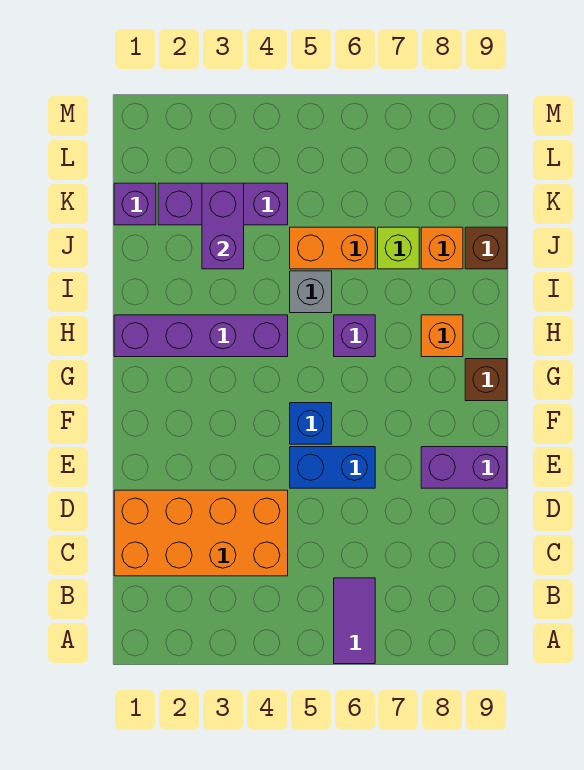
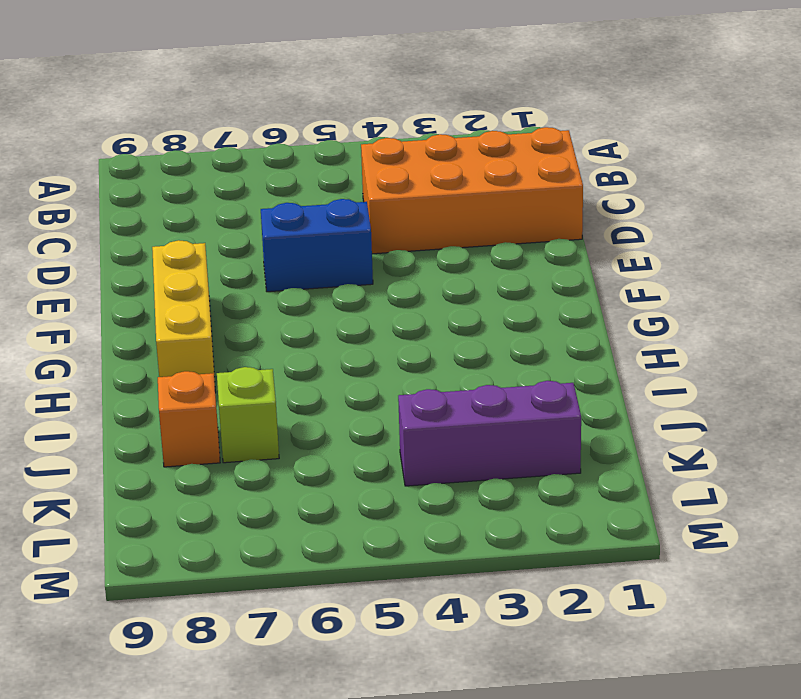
yellow 1x3 brick [152,240,216,393] -> orange 1x1 brick [421,315,463,357]
none -> purple 1x2 tile [334,578,375,664]
none -> purple 1x2 brick [421,447,507,488]
none -> blue 1x1 brick [290,403,332,444]

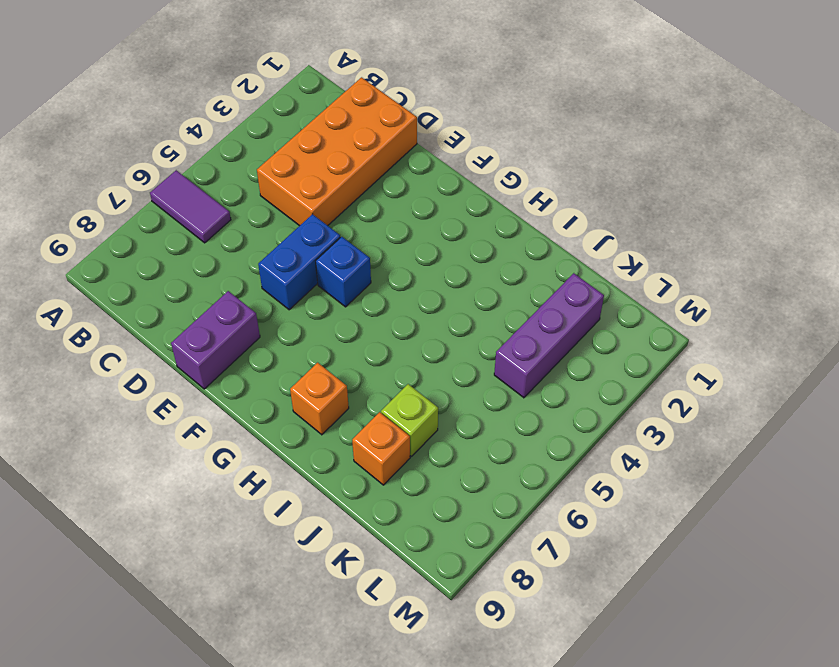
none -> brown 1x1 brick [465,359,507,401]
none -> purple 1x4 brick [114,315,288,357]
none -> purple 1x1 brick [334,315,375,357]

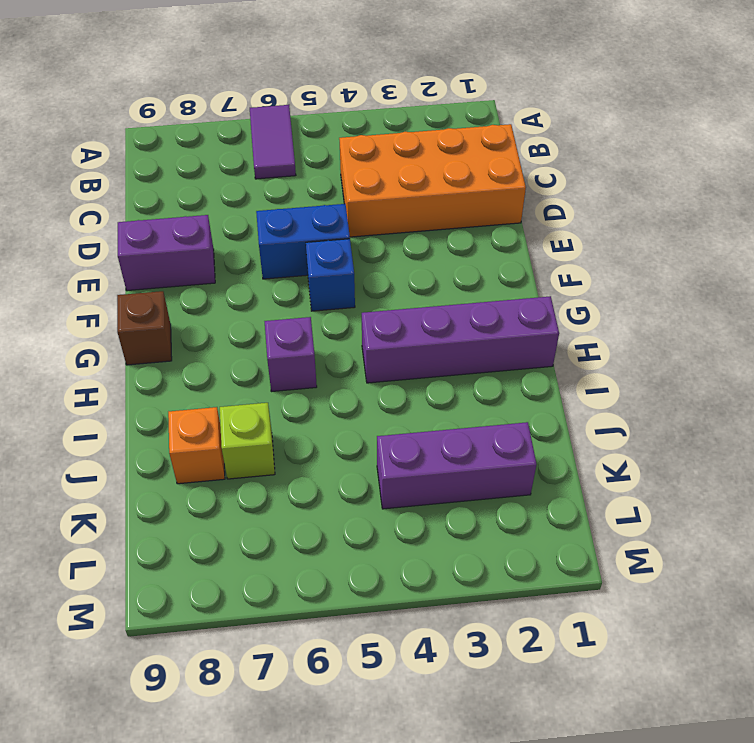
none -> orange 1x1 brick [421,315,463,357]
none -> grey 1x1 brick [290,271,332,313]
none -> orange 1x2 brick [290,227,375,269]

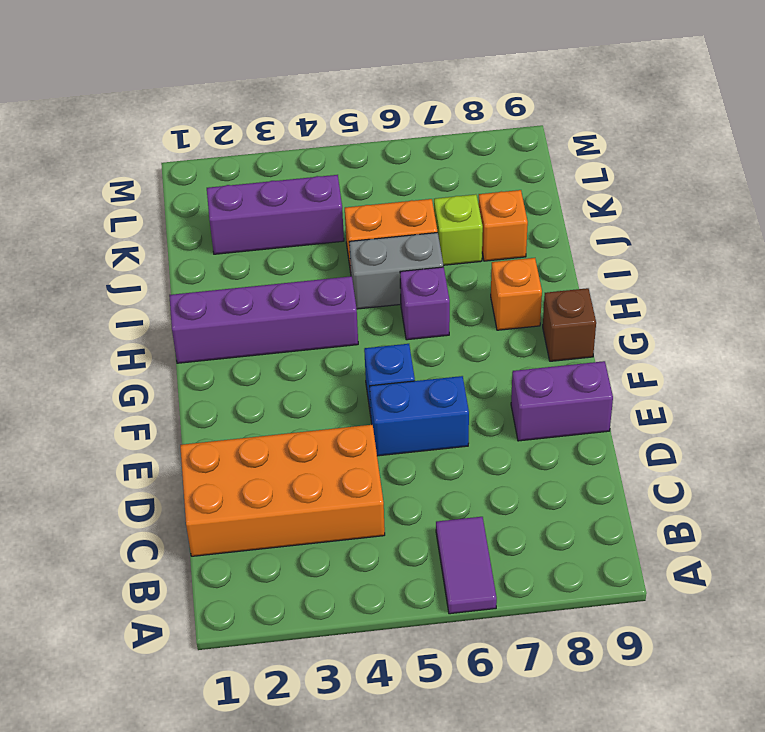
grey 1x2 brick [349,233,443,309] -> grey 1x1 brick [290,271,332,313]
none -> brown 1x1 brick [465,227,507,269]
none -> purple 1x1 brick [114,183,156,225]
none -> purple 1x2 brick [202,183,244,269]

